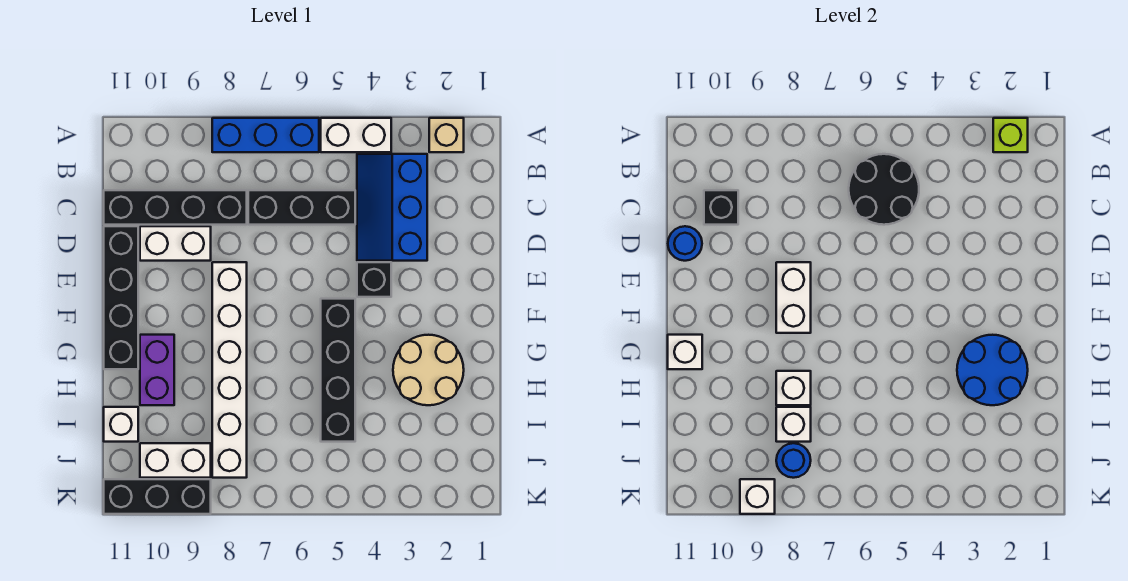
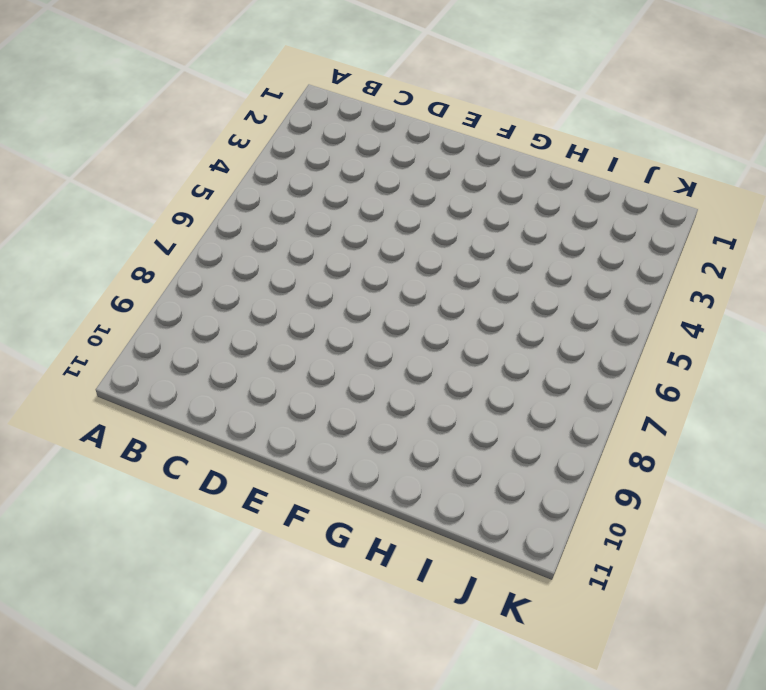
none -> tan 1x1 brick [429,118,464,152]
none -> white 1x2 brick [321,118,391,152]
none -> blue 1x3 brick [212,118,319,152]

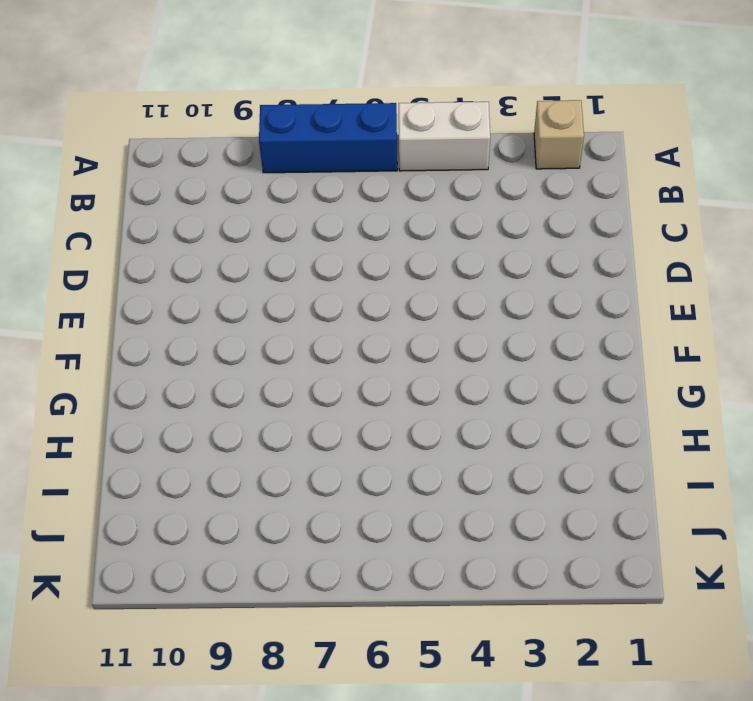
none -> blue 2x3 slope [357,154,427,261]
none -> black 1x3 brick [248,190,355,225]
none -> black 1x4 brick [104,190,247,225]

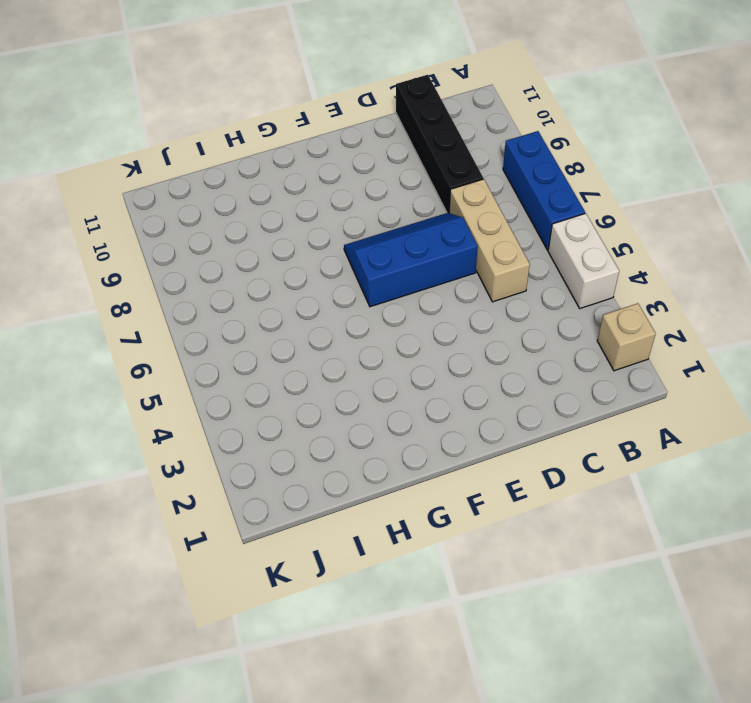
tan 1x3 brick [449,179,530,302] -> black 1x3 brick [248,190,355,225]
blue 2x3 slope [344,213,478,307] -> blue 2x3 slope moved to [357,154,427,261]
none -> white 1x2 brick [140,226,211,261]
none -> black 1x4 brick [104,226,138,369]
none -> black 1x1 brick [357,262,391,297]

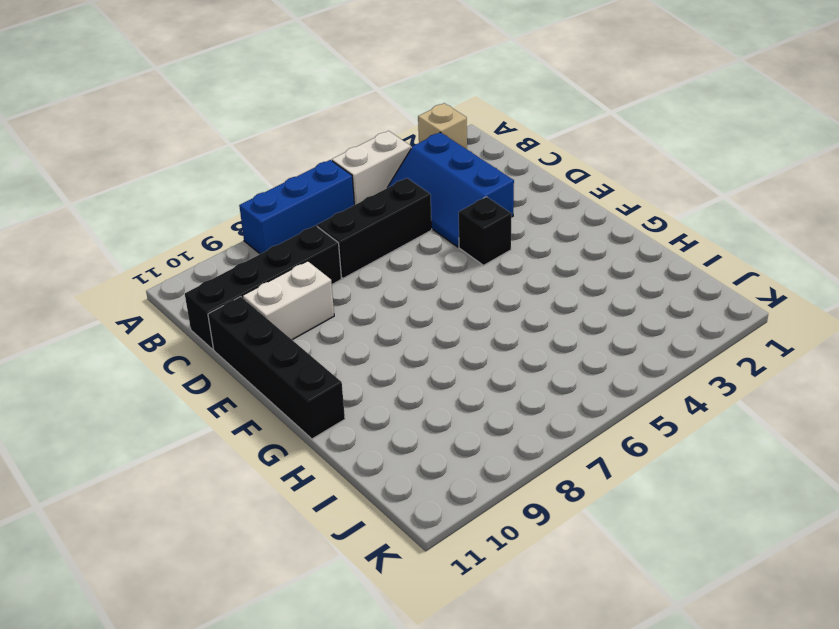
none -> white 1x6 brick [212,262,247,478]
none -> black 1x4 brick [321,299,355,442]
none -> tan 2x2 round brick [393,335,464,405]

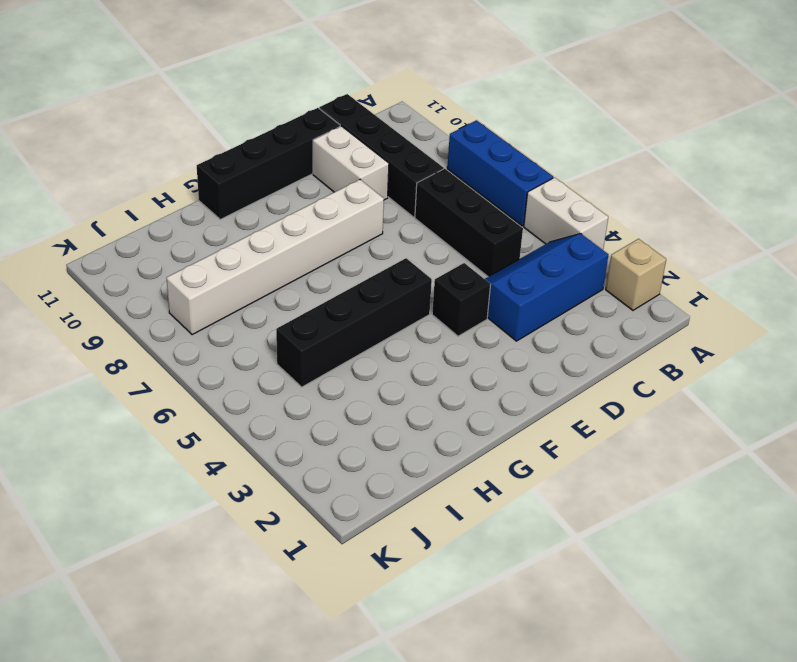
none -> tan 2x2 round brick [393,335,464,405]
none -> purple 1x2 brick [140,335,174,405]
none -> white 1x1 brick [104,407,138,442]

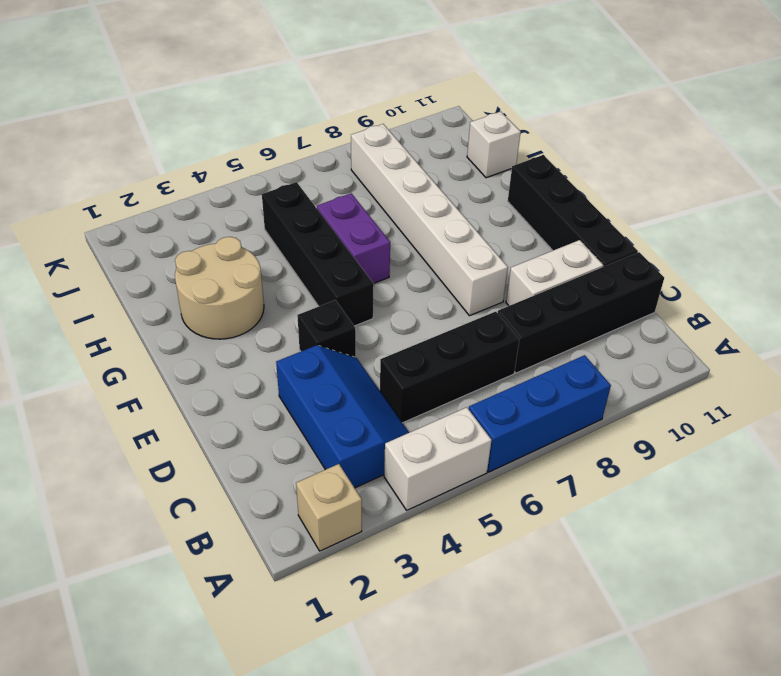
purple 1x2 brick [317,193,390,283] -> purple 1x2 brick moved to [140,335,174,405]
none -> white 1x2 brick [140,443,211,478]
none -> black 1x3 brick [104,479,211,514]
none -> lime 1x1 brick [993,118,1028,152]

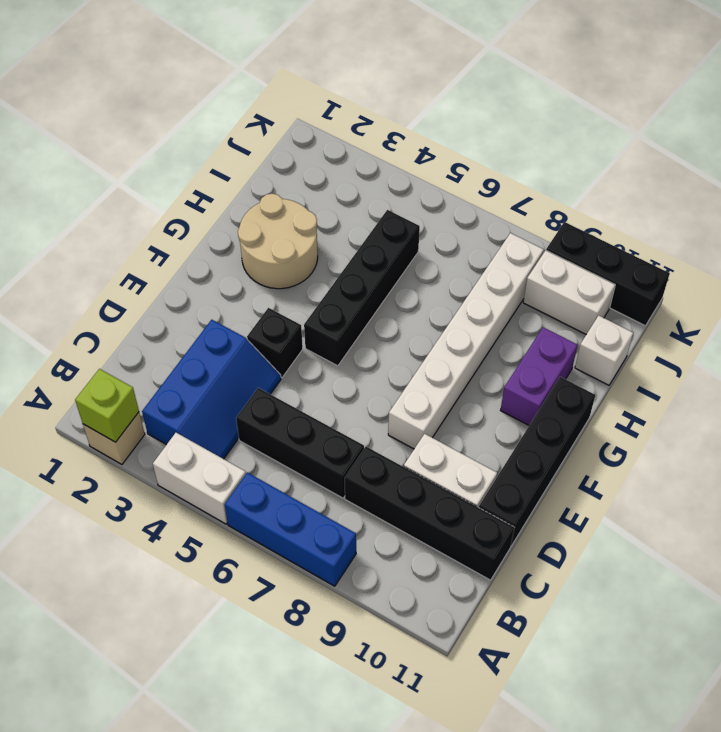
none -> black 2x2 round brick [849,154,919,225]
none -> black 1x1 brick [704,190,738,225]
none -> blue 1x1 round brick [668,226,702,261]

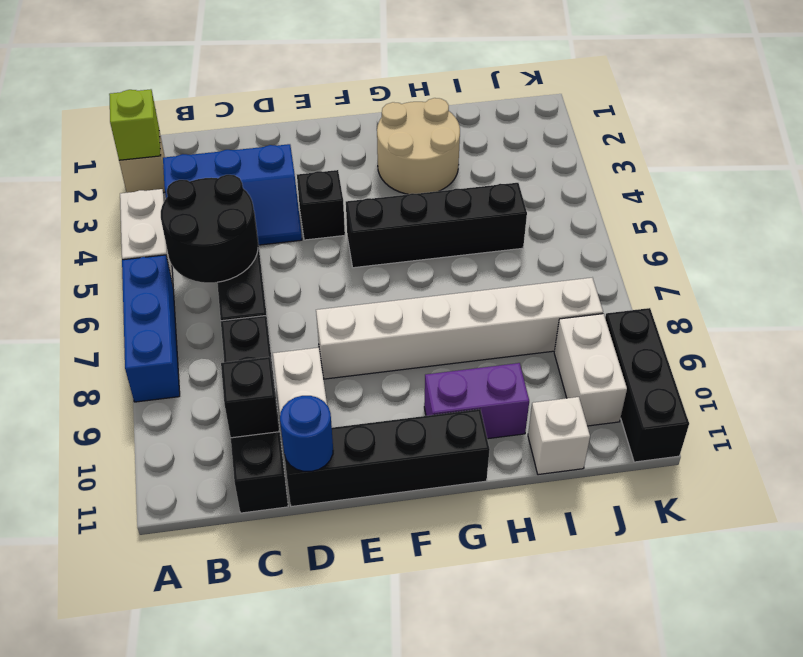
none -> white 1x2 brick [776,262,811,333]
none -> blue 2x2 round brick [957,335,1028,405]
none -> white 1x1 brick [668,335,702,369]

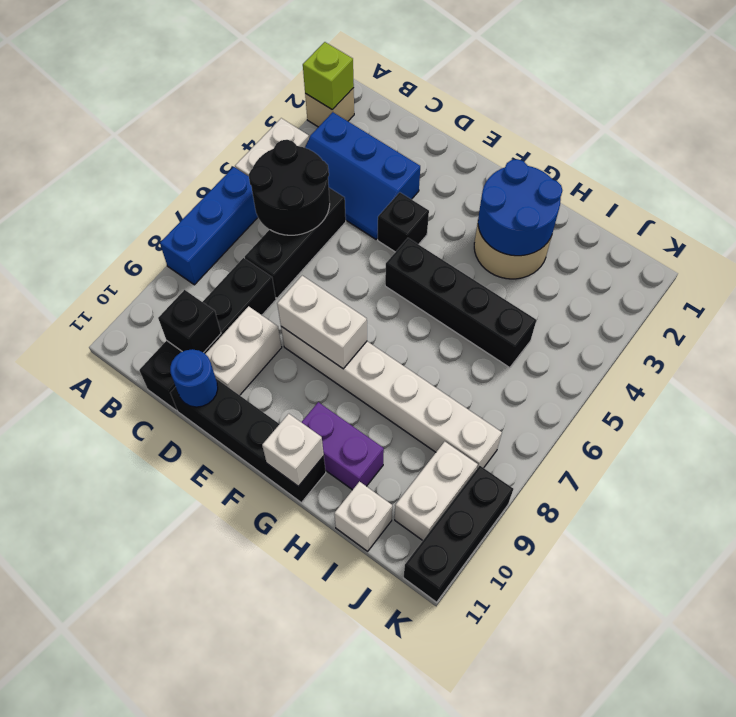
none -> white 1x1 brick [776,371,811,405]
none -> white 1x1 brick [776,407,811,442]
none -> blue 1x1 round brick [776,443,811,478]

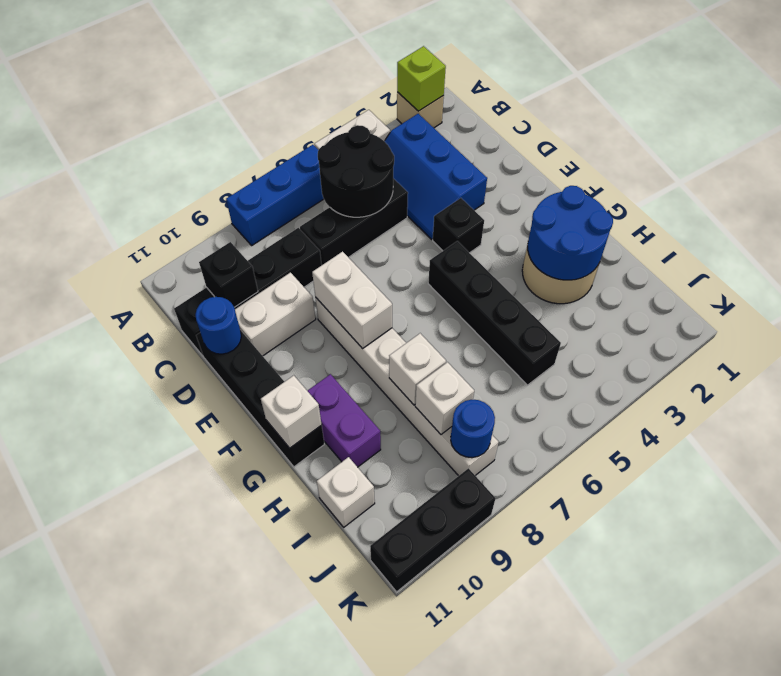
none -> white 1x2 brick [140,443,211,478]
none -> white 1x1 brick [740,479,775,514]

